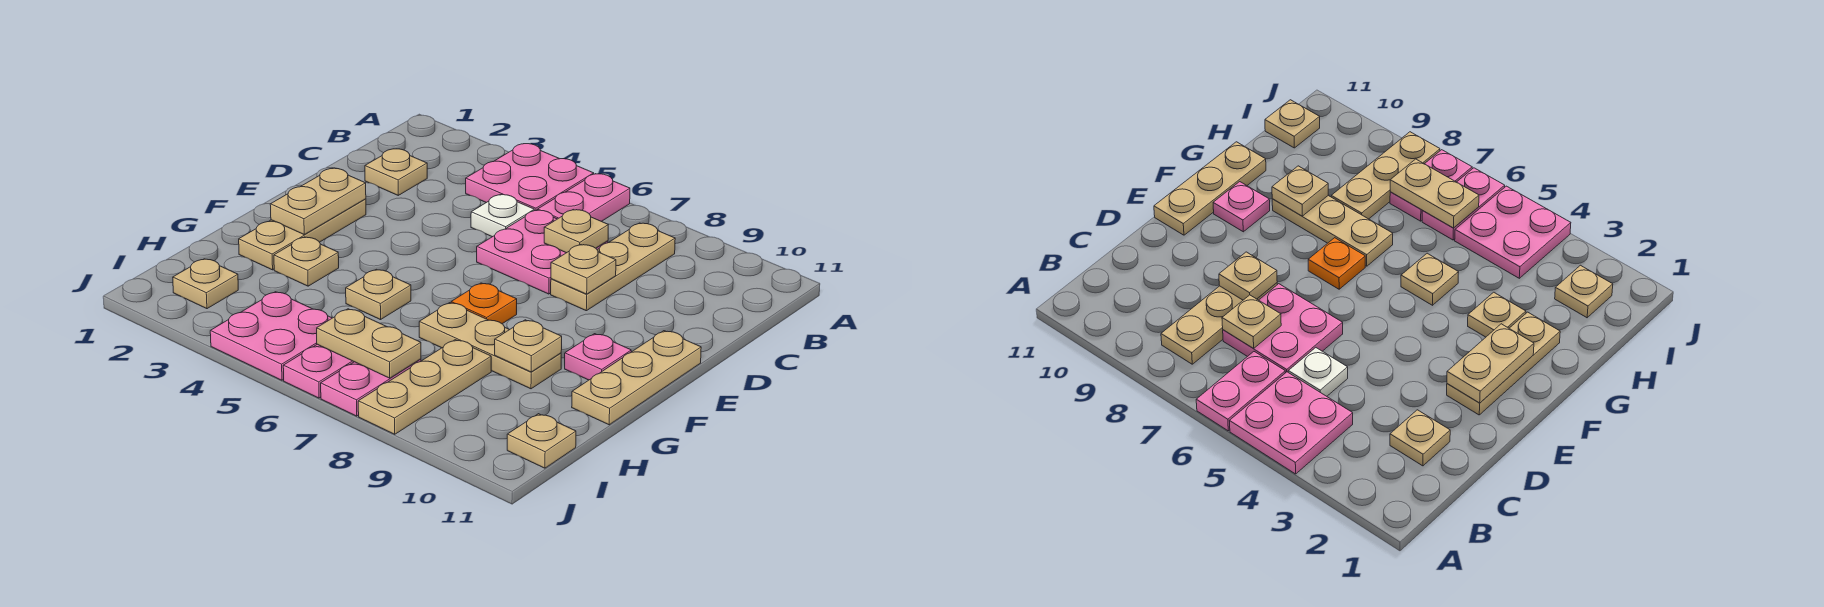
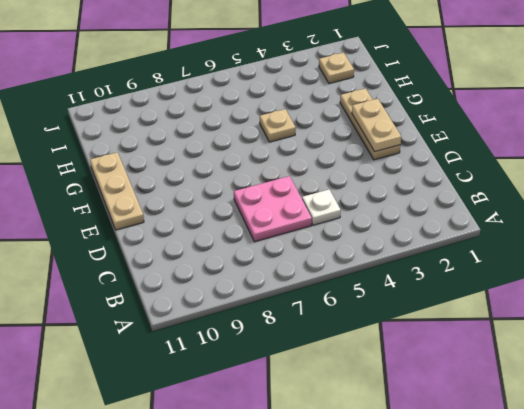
none -> pink 2x2 plate [466,144,594,211]
none -> pink 1x2 plate [538,174,630,221]
none -> tan 1x3 plate [551,223,675,311]

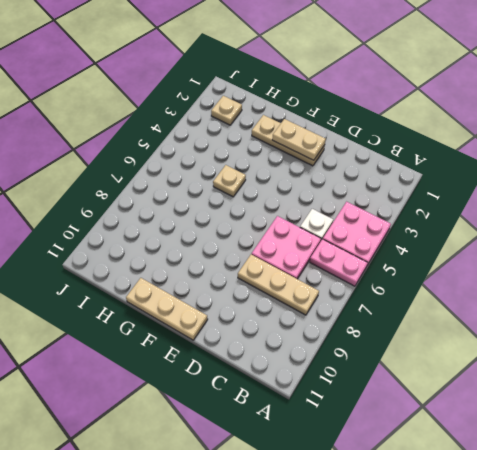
none -> tan 1x1 plate [365,149,427,195]
none -> orange 1x1 plate [451,283,517,324]
none -> pink 1x1 plate [565,334,631,380]

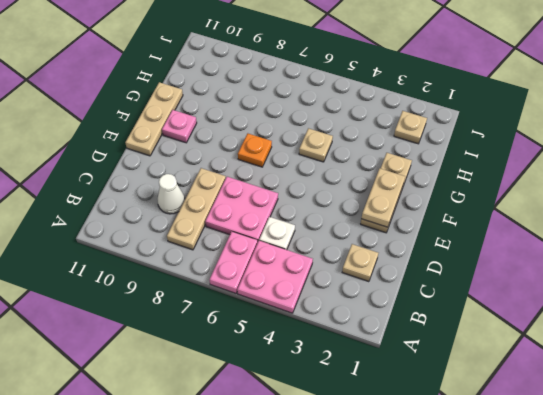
white 1x1 cone [158,174,185,214] -> none
none -> tan 1x1 plate [274,237,339,286]
none -> tan 1x3 plate [419,303,561,389]
none -> tan 1x3 plate [358,340,491,434]

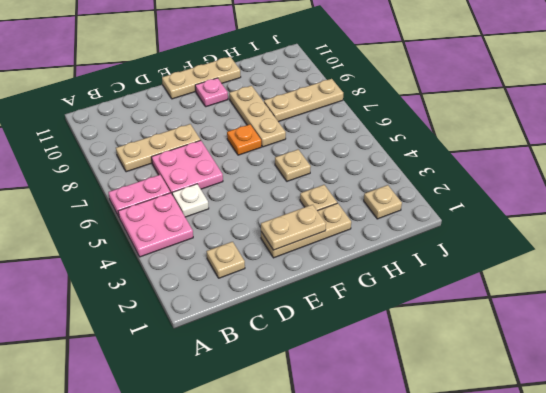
none -> pink 2x2 plate [210,292,332,380]
none -> pink 1x2 plate [283,344,354,398]
none -> pink 1x2 plate [321,359,421,416]

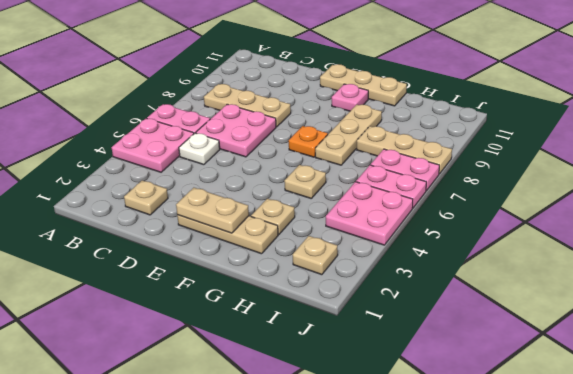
none -> tan 1x1 plate [507,414,576,468]
none -> tan 1x1 plate [544,210,608,253]
none -> tan 1x1 plate [551,244,616,294]

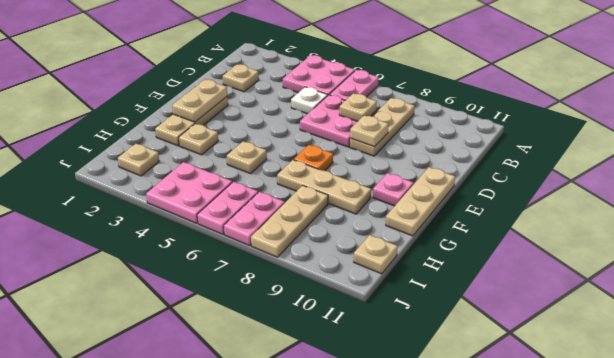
none -> tan 1x1 plate [495,320,562,372]
none -> tan 1x2 plate [317,309,421,378]

